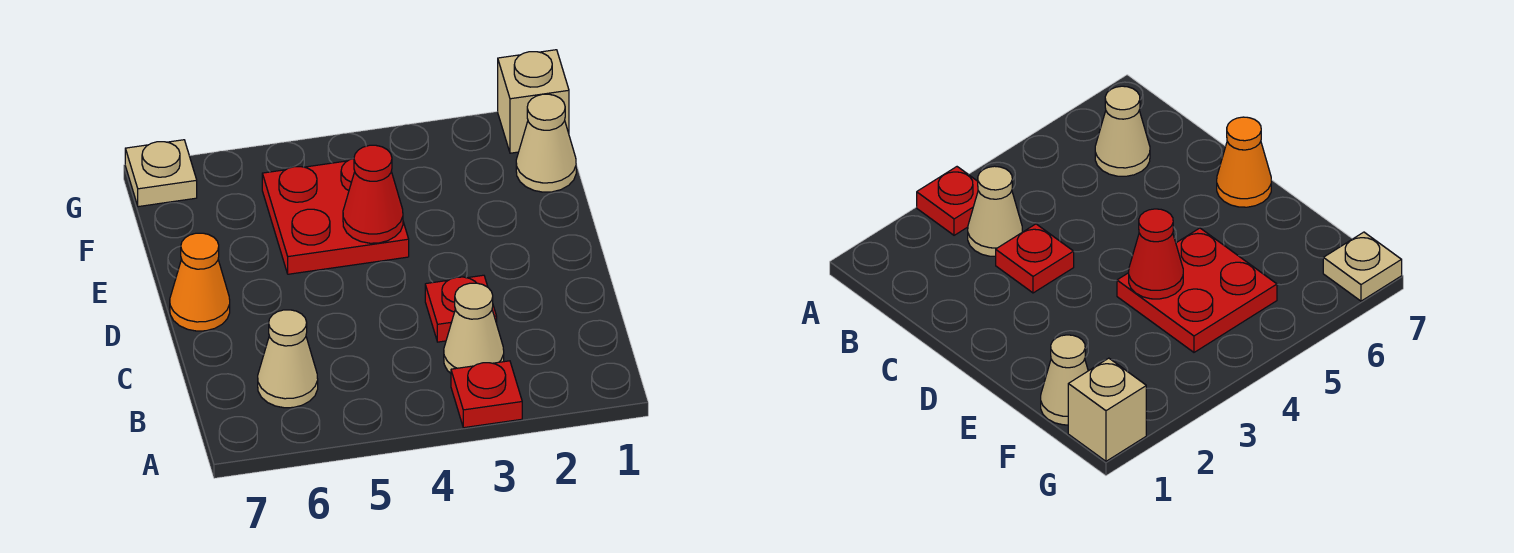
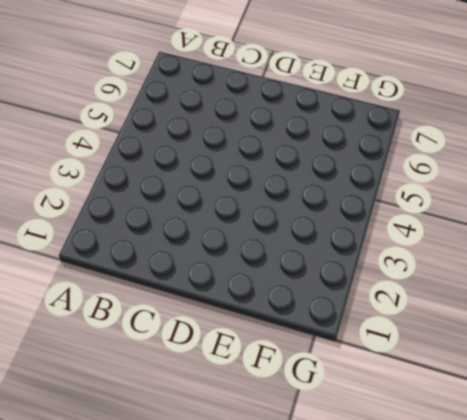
none -> red 1x1 plate [451,361,522,428]
none -> tan 1x1 cone [444,283,504,373]

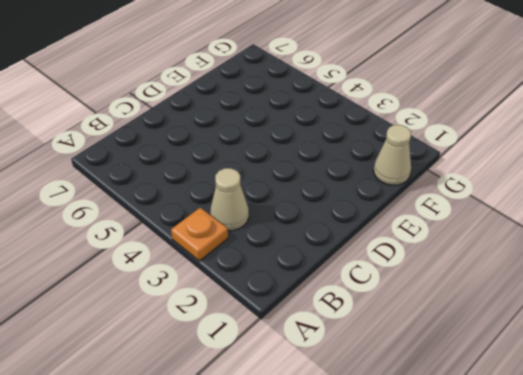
orange 1x1 plate [171,208,228,261] -> red 1x1 plate [451,361,522,428]
none -> tan 1x1 cone [258,310,318,408]
none -> red 1x1 plate [425,275,497,342]

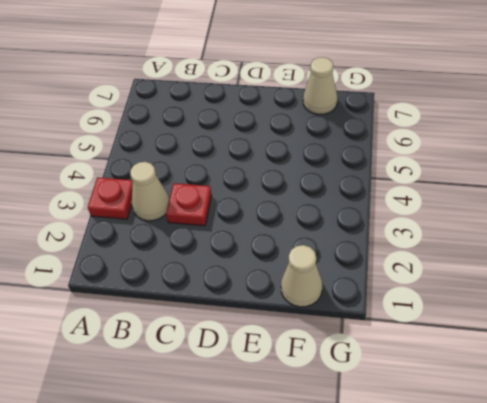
tan 1x1 cone [303,57,337,114] -> tan 1x1 cone moved to [258,310,318,408]
none -> orange 1x1 cone [170,233,230,331]
none -> red 2x2 plate [262,158,409,274]

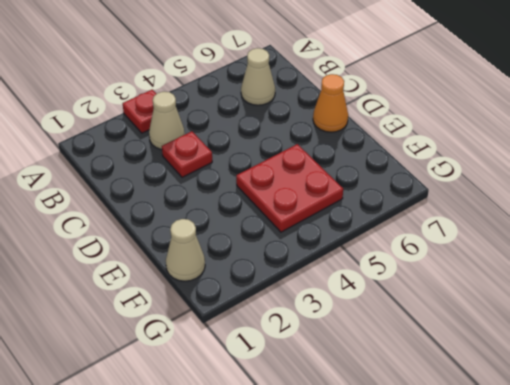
none -> tan 1x1 brick [498,50,569,153]
none -> tan 1x1 plate [125,140,197,207]

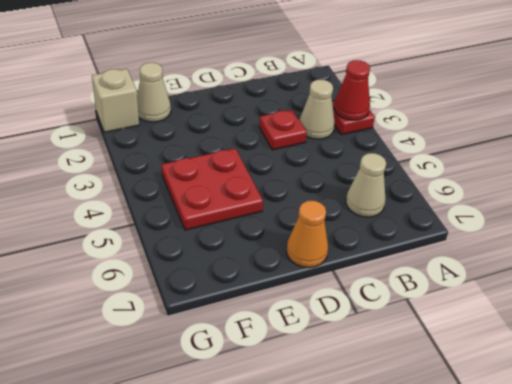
red 1x1 cone [334,60,370,120] -> red 1x1 cone moved to [343,145,403,243]
none -> tan 1x1 plate [125,140,197,207]

